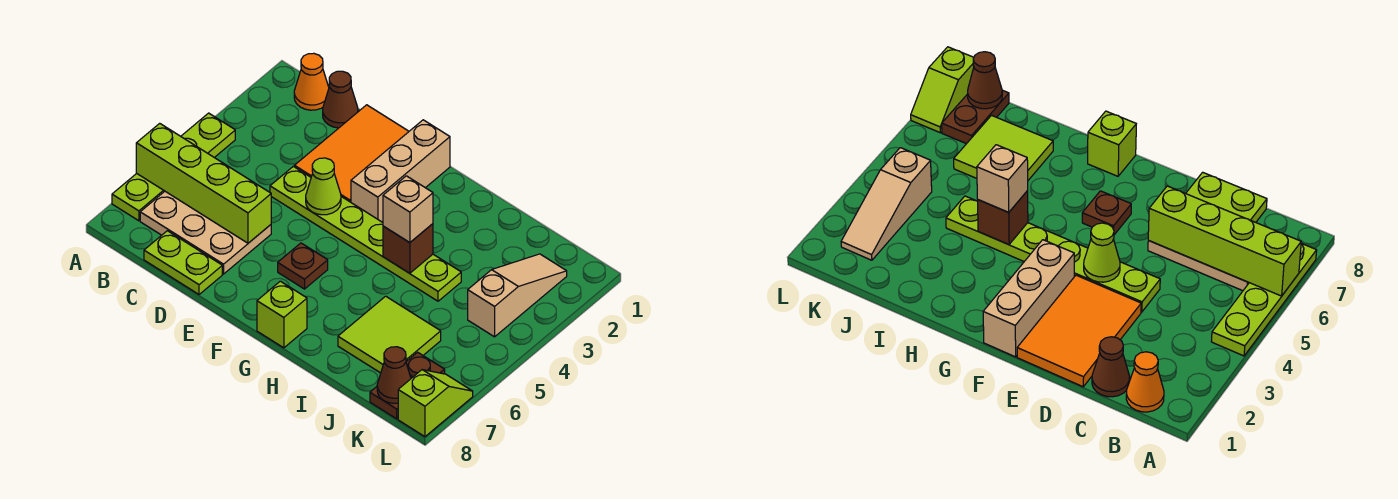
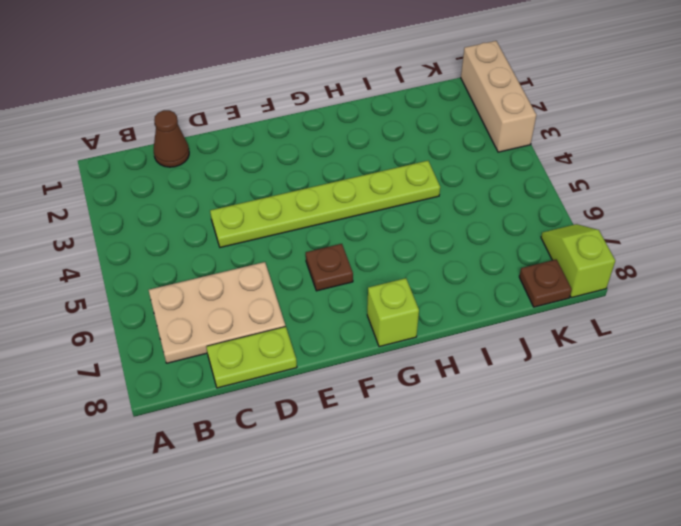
brown 1x1 plate [519,259,572,307] -> brown 1x2 plate [370,352,445,419]
tan 1x3 brick [461,41,536,152] -> tan 1x3 brick moved to [351,120,450,222]
none -> lime 1x4 plate [112,113,235,221]
none -> orange 1x1 cone [294,53,329,110]
none -> orange 2x3 tile [294,105,409,202]

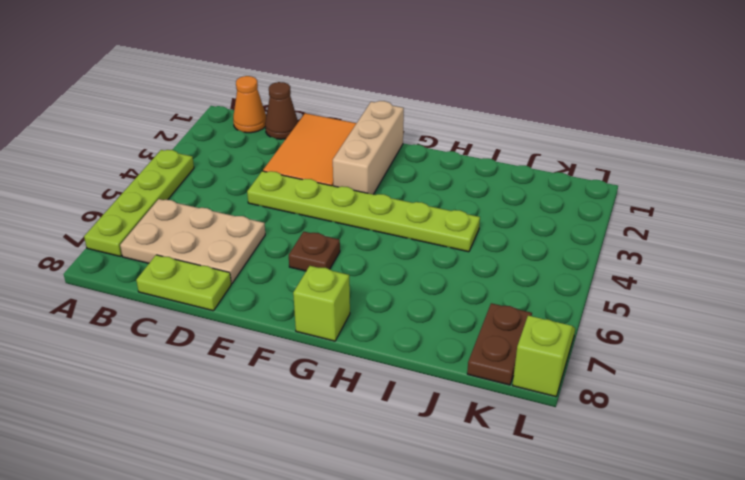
none -> lime 2x2 tile [338,296,441,373]
none -> tan 1x3 slope [468,254,567,337]
none -> lime 1x4 brick [136,123,271,243]

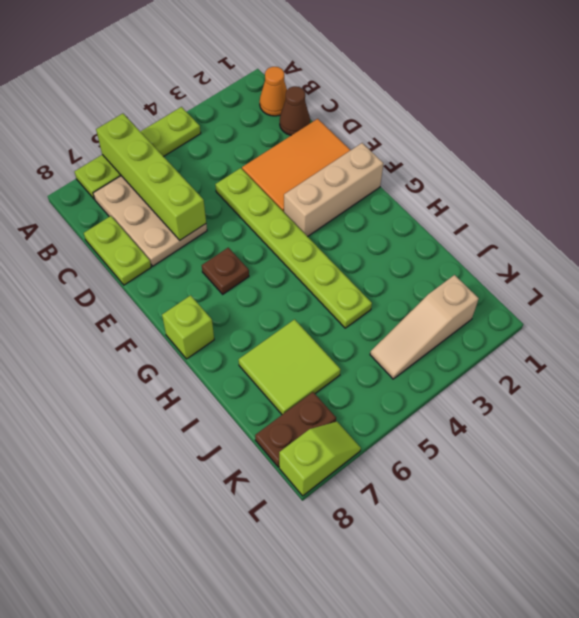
tan 1x3 slope [370,275,479,379] -> tan 1x3 slope turned to [468,254,567,337]
none -> lime 1x1 cone [306,158,341,215]
none -> brown 1x1 brick [383,224,433,273]
none -> brown 1x1 cone [377,347,411,403]

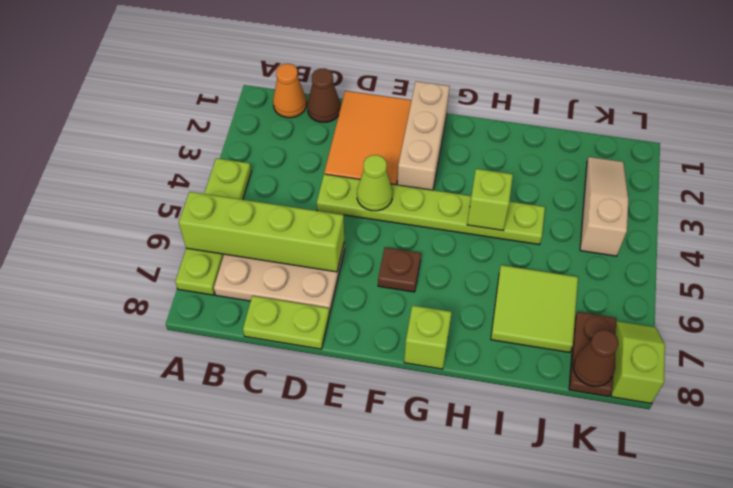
lime 1x1 brick [467,169,513,230] -> brown 1x1 brick [383,224,433,273]
none -> tan 1x1 brick [383,176,433,243]

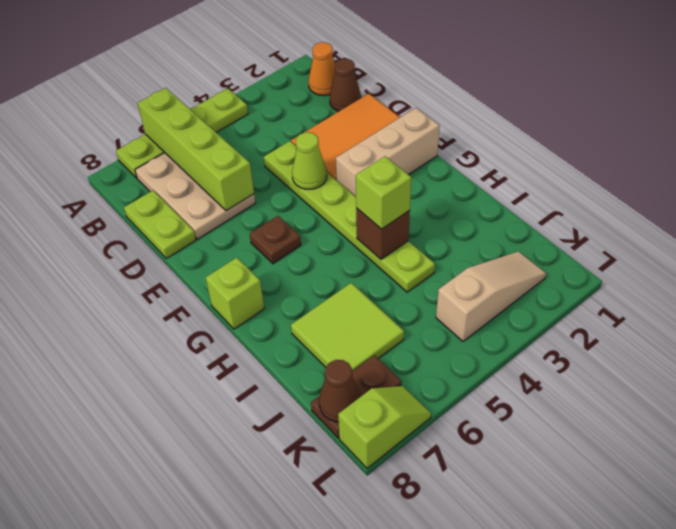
lime 1x1 brick [356,156,412,229] -> tan 1x1 brick [383,176,433,243]

